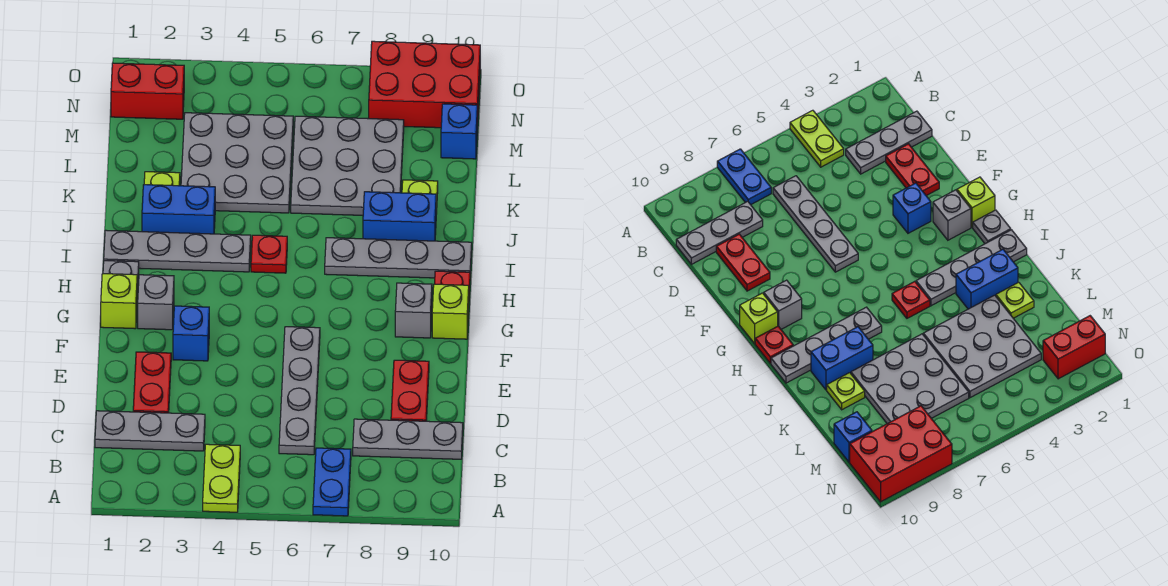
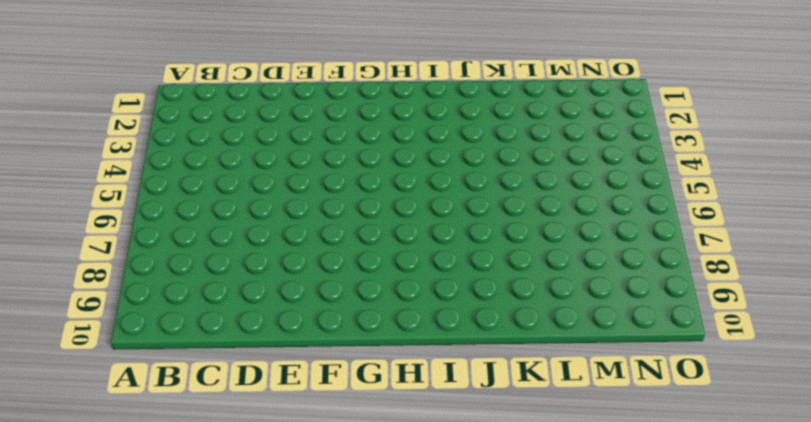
none -> lime 1x2 plate [203,444,240,512]
none -> blue 1x2 plate [313,448,351,516]
none -> grey 1x3 plate [95,411,205,451]

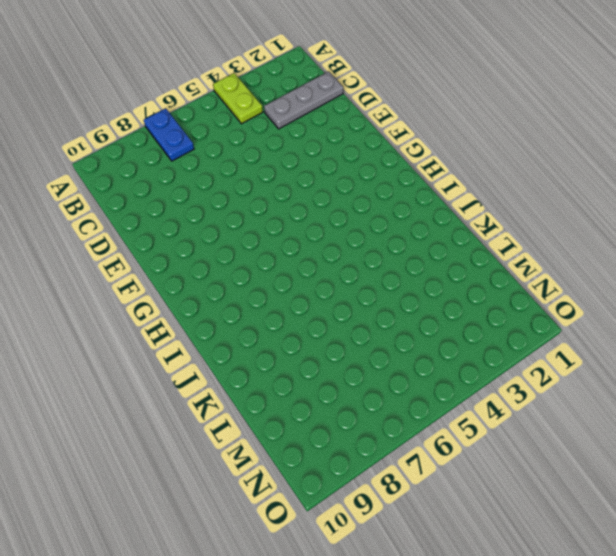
none -> grey 1x4 plate [279,327,320,455]
none -> grey 1x3 plate [353,419,463,459]
none -> red 1x2 plate [133,352,171,413]

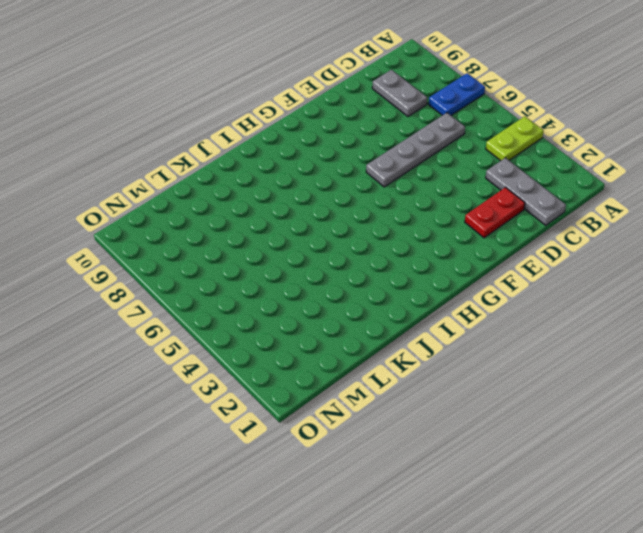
grey 1x2 plate [372,70,427,116] -> grey 1x3 plate [353,419,463,459]
none -> red 1x2 plate [391,360,429,421]
none -> blue 1x1 brick [173,306,209,361]
none -> lime 1x1 brick [101,274,137,329]

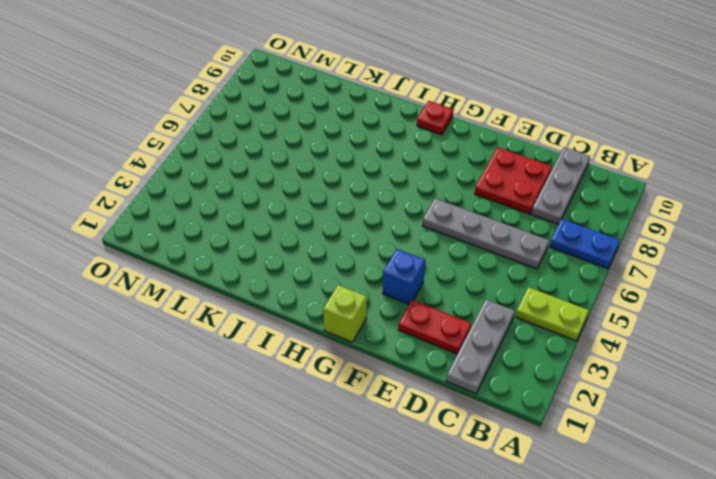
red 2x2 plate [475,148,552,214] -> red 1x2 plate [391,360,429,421]
none -> grey 1x1 brick [138,275,174,330]
none -> grey 1x1 brick [395,283,432,338]
none -> lime 1x1 brick [432,284,469,339]

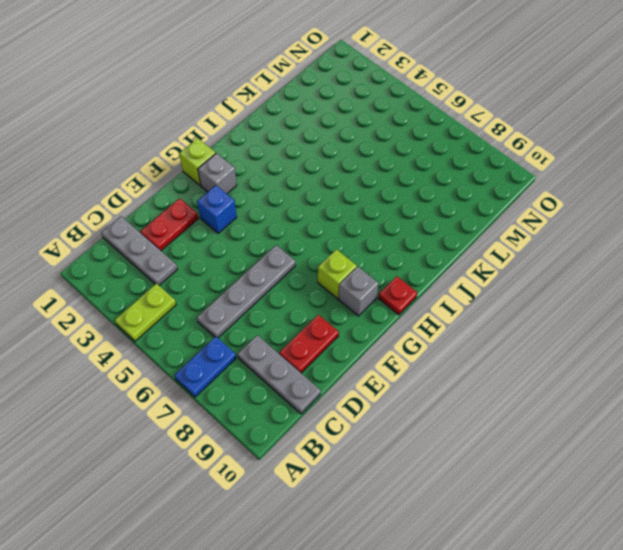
lime 1x1 brick [318,249,357,299] -> lime 1x1 brick moved to [432,284,469,339]
none -> grey 1x1 plate [103,261,139,295]
none -> grey 1x4 plate [104,230,251,272]
none -> red 1x1 plate [251,235,287,273]

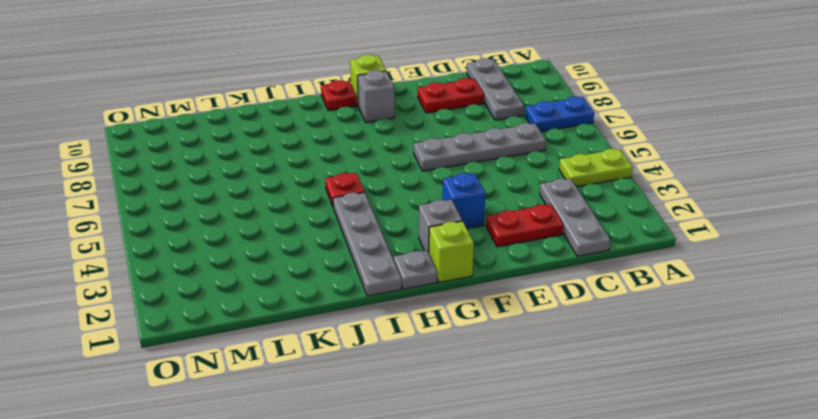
none -> grey 1x4 plate [325,238,472,278]
none -> blue 1x2 brick [142,185,215,234]
none -> blue 1x2 brick [363,192,436,241]

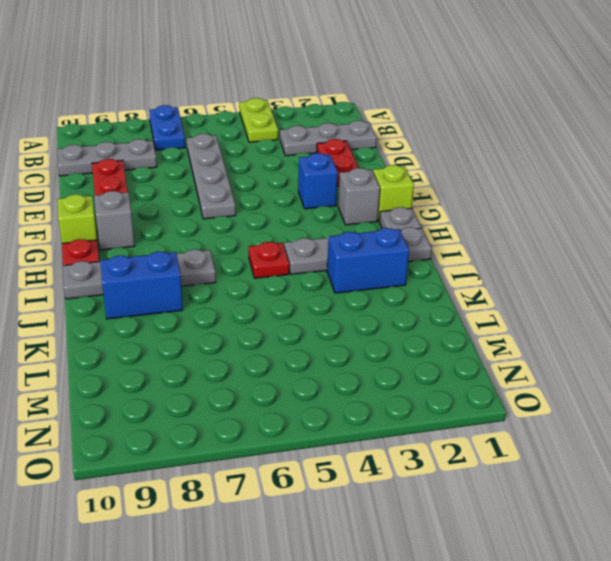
none -> lime 1x1 plate [144,172,180,186]
none -> grey 3x3 plate [181,113,293,213]
none -> grey 3x3 plate [291,116,404,215]

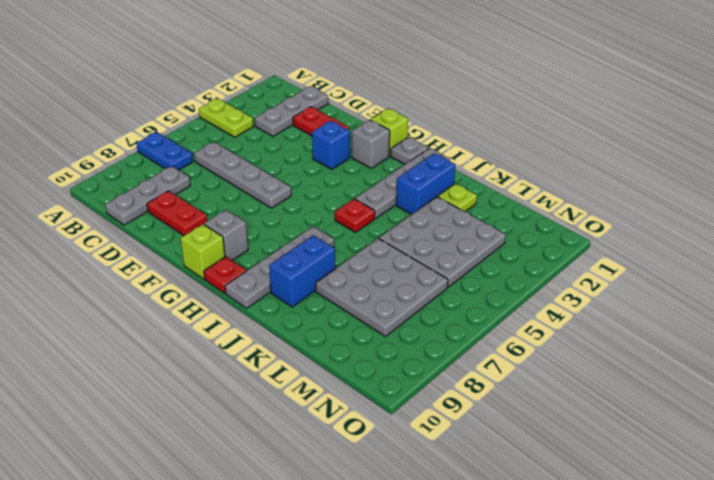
none -> lime 1x1 plate [402,180,438,214]
none -> blue 1x1 brick [441,104,477,159]
none -> red 1x2 brick [111,63,184,119]

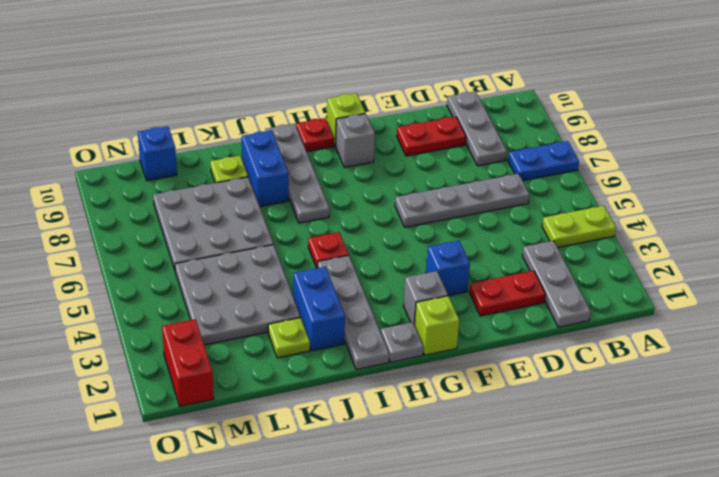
none -> red 2x3 brick [369,41,480,129]

